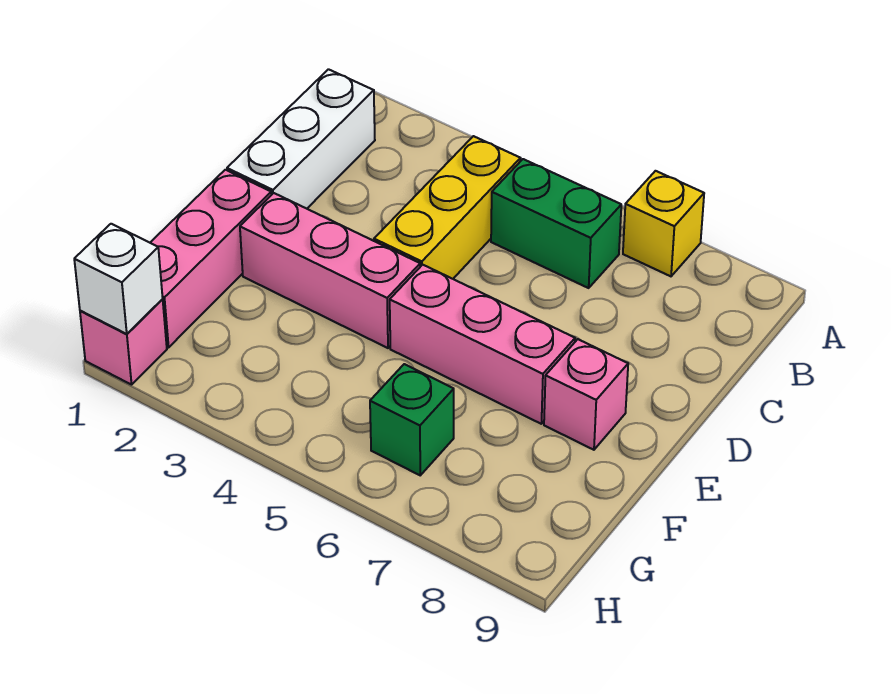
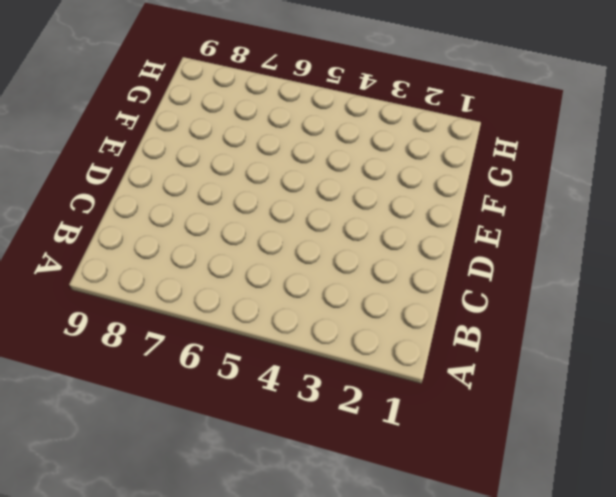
none -> yellow 1x1 brick [623,171,704,276]
none -> white 1x3 brick [227,69,375,209]

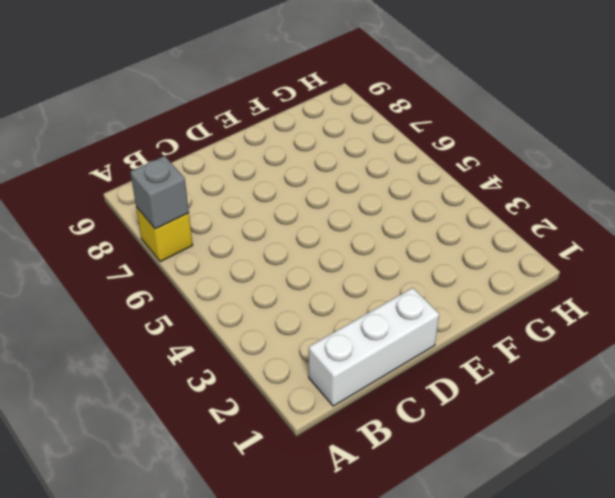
grey 1x1 brick [130,156,189,229] -> none
none -> yellow 1x3 brick [374,136,521,279]
none -> green 1x2 brick [491,159,621,288]

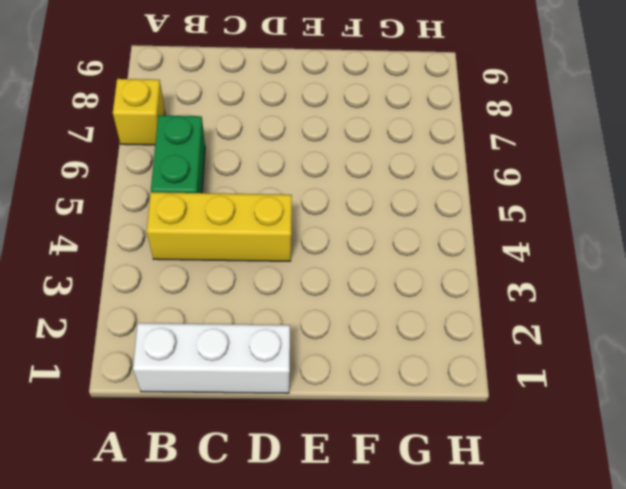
none -> pink 1x3 brick [150,170,271,347]
none -> pink 1x3 brick [240,193,420,348]

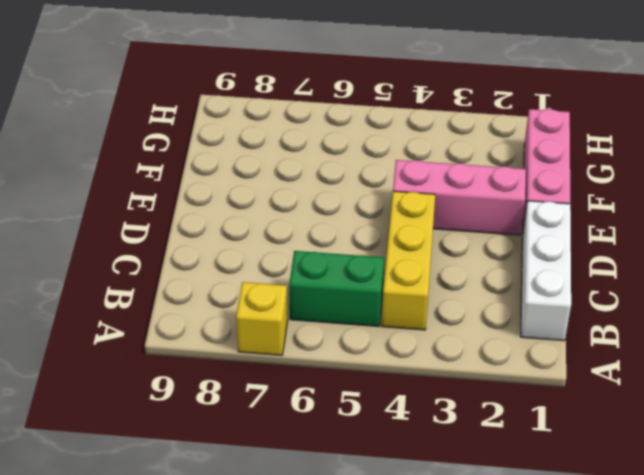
none -> pink 1x3 brick [390,265,575,424]
none -> pink 1x1 brick [544,339,628,450]

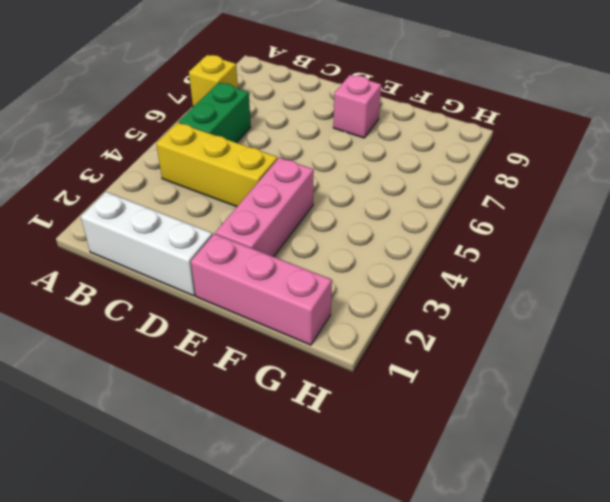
none -> pink 1x3 brick [390,265,575,424]
none -> green 1x1 brick [370,364,454,475]

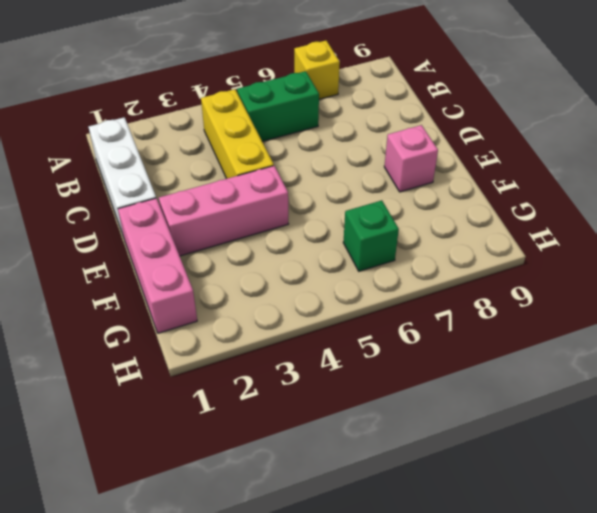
none -> pink 1x3 brick [390,265,575,424]
none -> pink 1x1 brick [80,299,167,385]

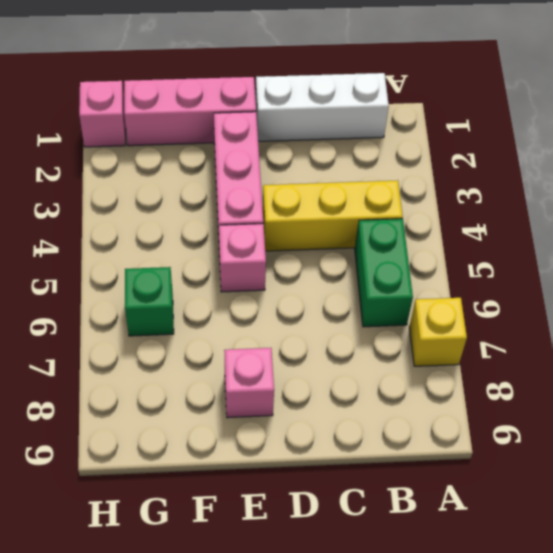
pink 1x1 brick [219,224,266,292] -> pink 1x3 brick [390,265,575,424]
none -> white 1x1 brick [74,224,163,334]

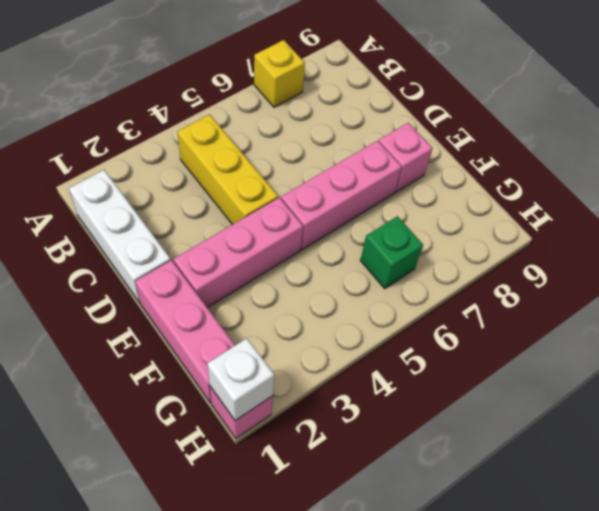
none -> green 1x2 brick [491,159,621,288]

